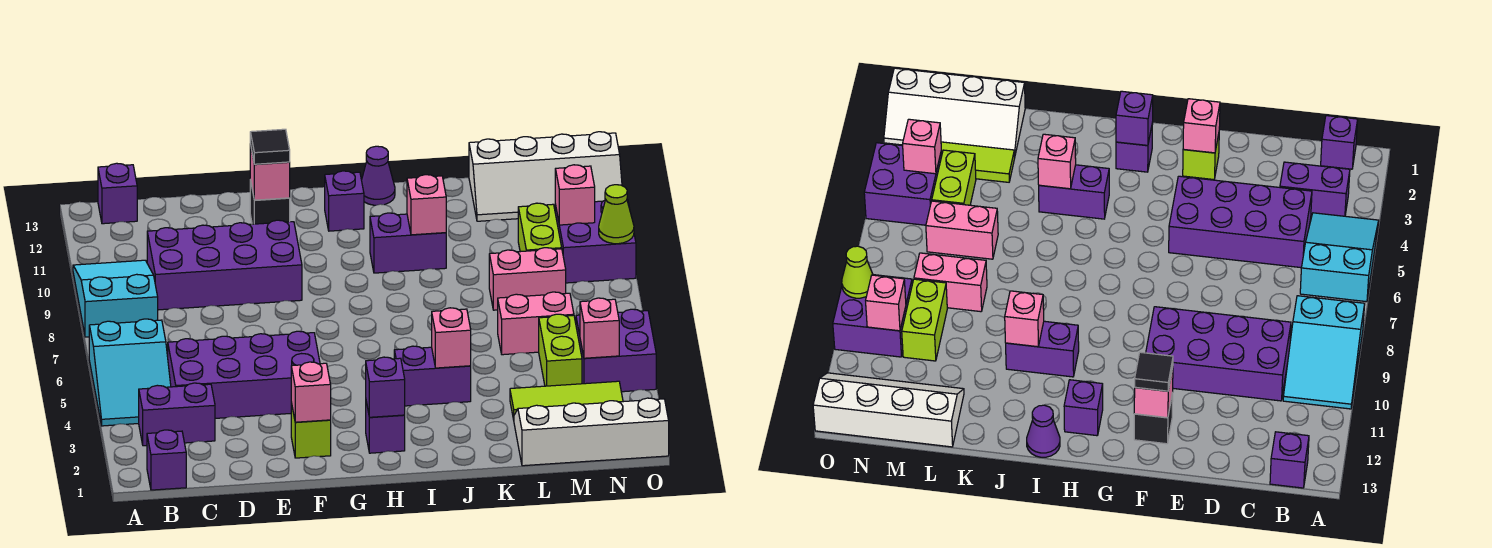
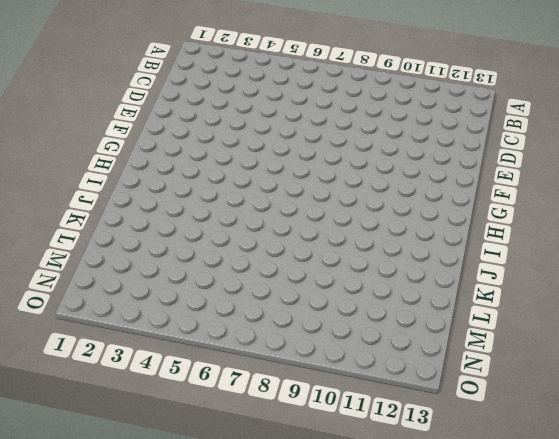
none -> cyan 2x3 slope [89,319,171,426]
none -> cyan 2x3 slope [73,260,158,337]
none -> purple 1x1 brick [147,430,186,490]
none -> purple 1x2 brick [139,383,215,446]

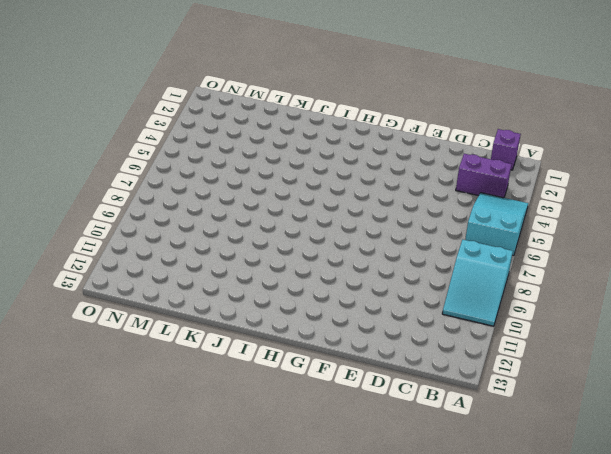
none -> purple 1x1 brick [98,163,137,224]
none -> purple 2x4 brick [168,331,320,418]
none -> purple 2x4 brick [147,220,302,310]
none -> lime 1x1 brick [291,403,331,458]

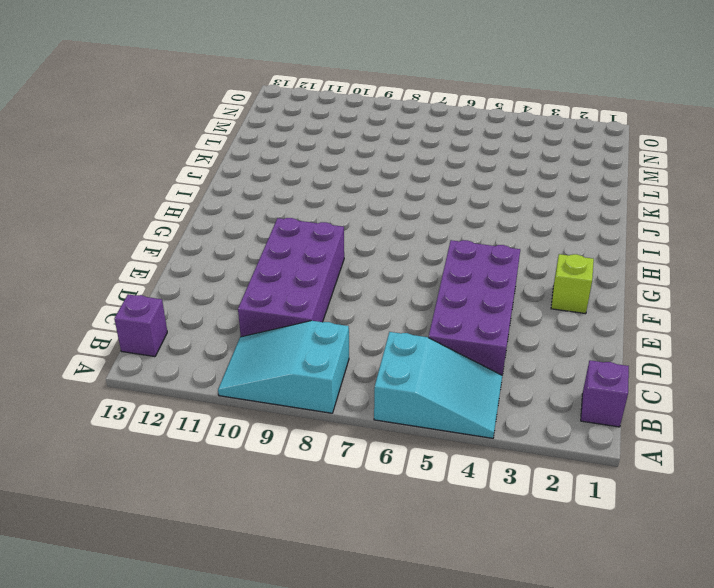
none -> purple 1x2 brick [139,383,215,446]
none -> black 1x1 brick [250,180,290,224]
none -> purple 1x1 brick [366,402,405,453]
none -> purple 1x1 brick [325,171,364,231]

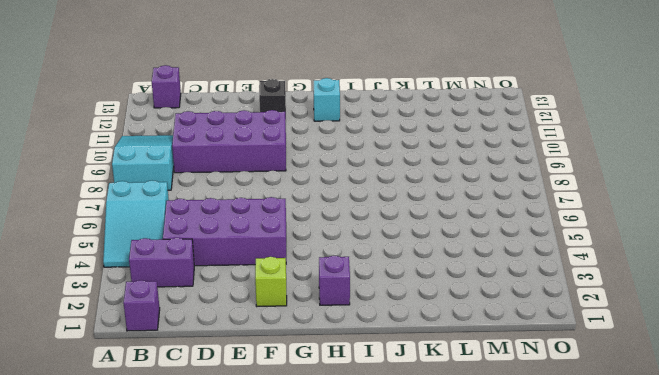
cyan 1x1 brick [314,78,340,121] -> purple 1x1 brick [325,171,364,231]
none -> purple 1x2 brick [394,346,471,406]
none -> purple 1x2 brick [370,213,446,273]
none -> purple 1x1 cone [362,146,395,205]
none -> white 2x4 slope [514,398,669,466]

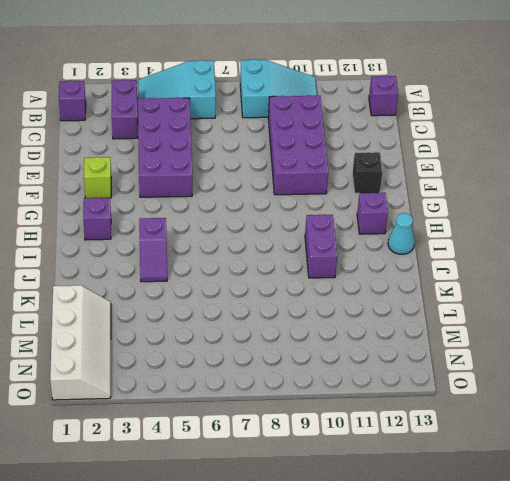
purple 1x2 slope [139,218,167,282] -> purple 1x2 brick [394,346,471,406]
cyan 1x1 cone [388,213,415,254] -> purple 1x1 cone [362,146,395,205]
none -> lime 1x3 tile [510,381,623,420]
none -> pink 1x2 brick [498,292,574,355]
none -> pink 1x2 brick [489,248,566,310]
none -> white 2x4 slope [469,132,622,221]

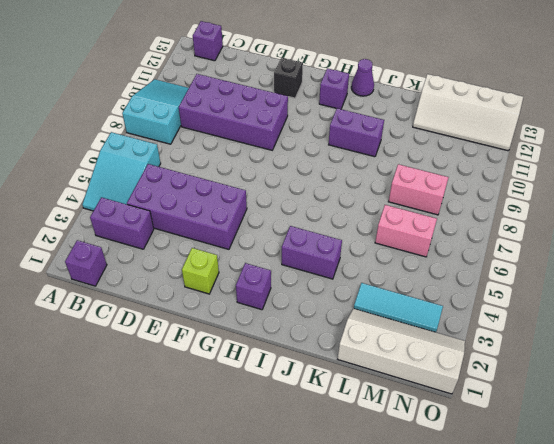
cyan 1x3 tile [354,283,443,332] -> lime 1x3 tile [510,381,623,420]
none -> lime 1x2 brick [539,314,582,386]
none -> lime 1x2 brick [518,203,562,252]
none -> purple 2x2 brick [576,309,656,392]
none -> purple 2x2 brick [555,200,636,283]

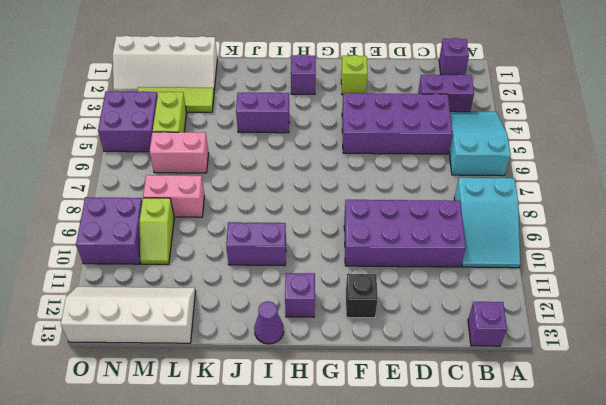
lime 1x2 slope [140,198,174,264] -> lime 1x2 brick [518,203,562,252]
none -> pink 1x1 brick [291,362,331,422]
none -> pink 1x1 brick [250,144,290,200]
none -> purple 1x1 brick [366,357,405,417]
none -> pink 1x1 brick [432,308,471,368]

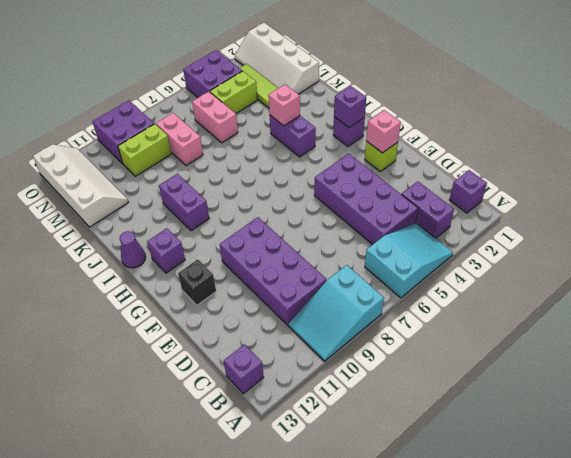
none -> pink 1x1 brick [250,144,290,200]
none -> pink 1x1 brick [407,175,446,235]
none -> pink 1x1 brick [580,298,619,358]
none -> pink 1x1 brick [555,165,595,225]

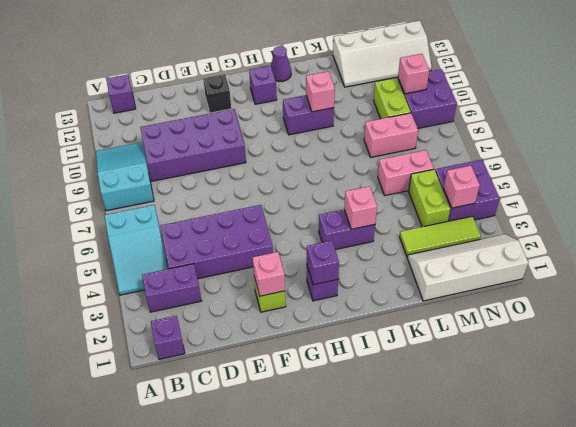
none -> pink 1x1 brick [250,144,290,200]
none -> lime 1x1 cone [599,185,634,244]
none -> black 1x1 tile [250,129,290,164]

